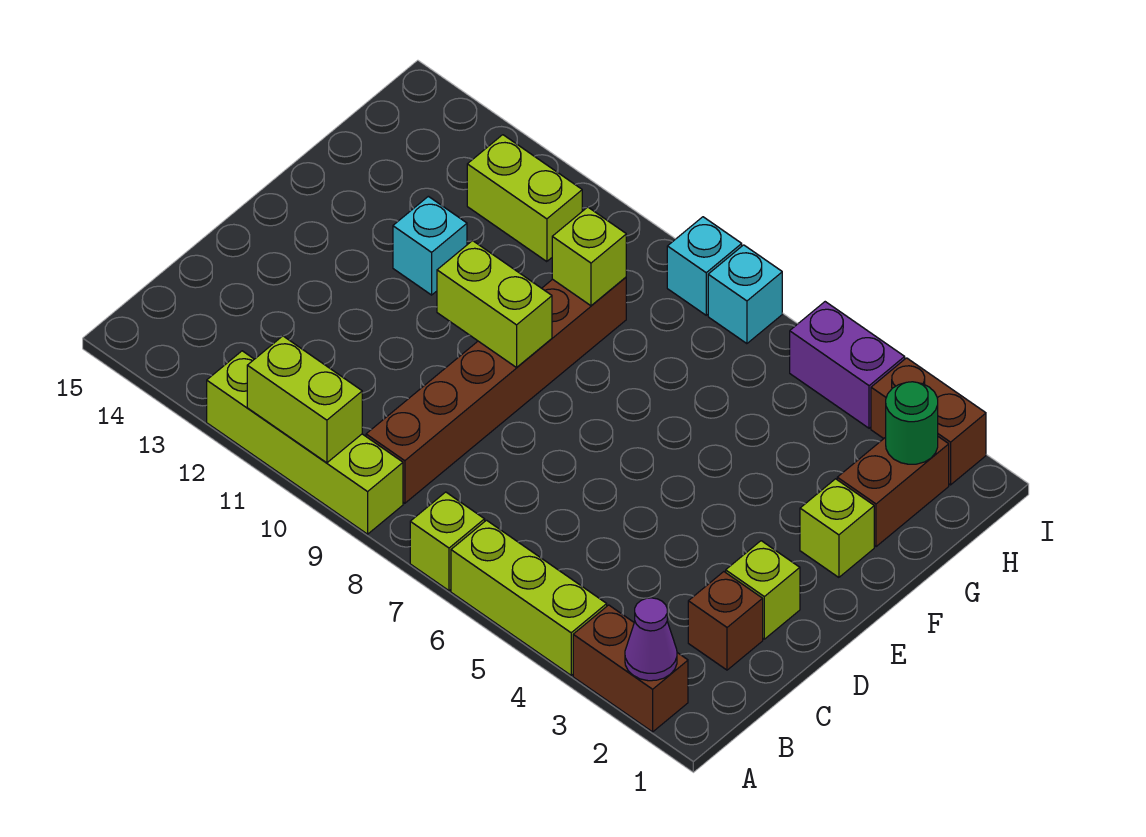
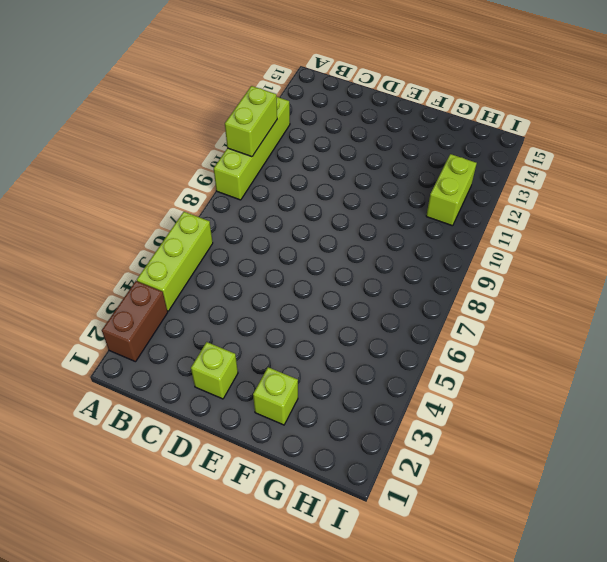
none -> lime 1x1 brick [410,492,485,591]
none -> brown 1x6 brick [366,277,626,503]
none -> brown 1x1 brick [688,572,763,670]

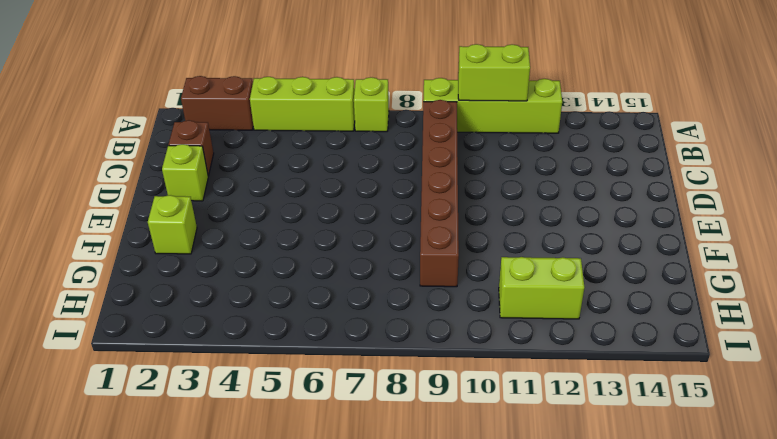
none -> cyan 1x1 brick [393,196,467,295]
none -> brown 1x2 brick [837,437,949,547]
none -> brown 1x2 brick [871,358,986,485]

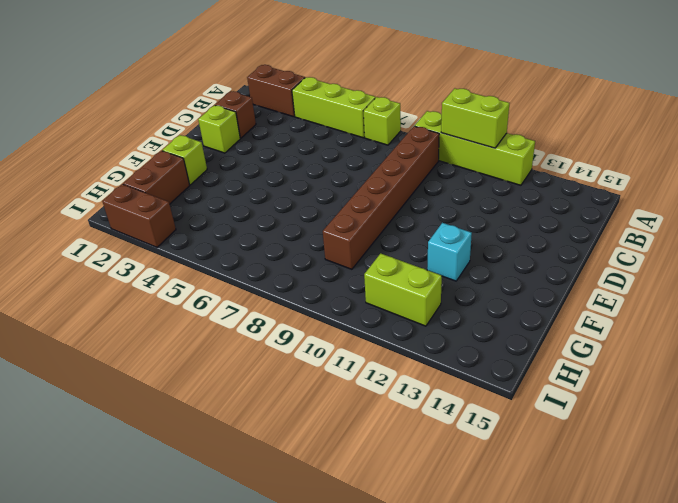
none -> purple 1x2 brick [790,302,905,428]
none -> cyan 1x1 brick [708,245,782,344]
none -> cyan 1x1 brick [667,217,742,315]

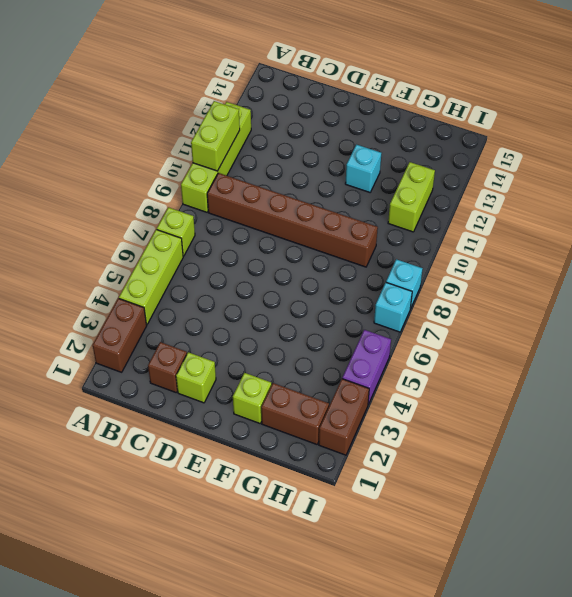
none -> purple 1x1 cone [625,598,677,681]
none -> lime 1x2 brick [437,241,552,367]
none -> lime 1x1 brick [552,207,626,306]

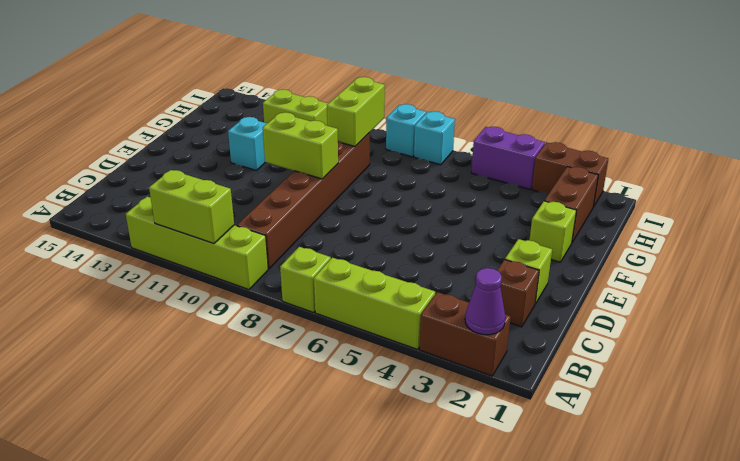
lime 1x2 brick [327,77,385,147] -> lime 1x1 brick [552,207,626,306]
none -> green 1x1 round brick [886,382,938,464]

